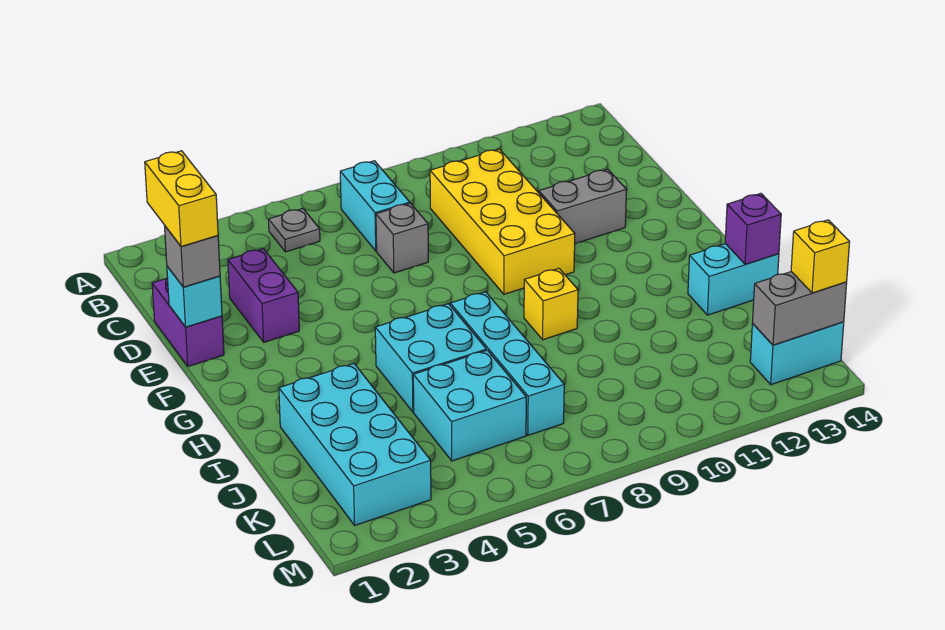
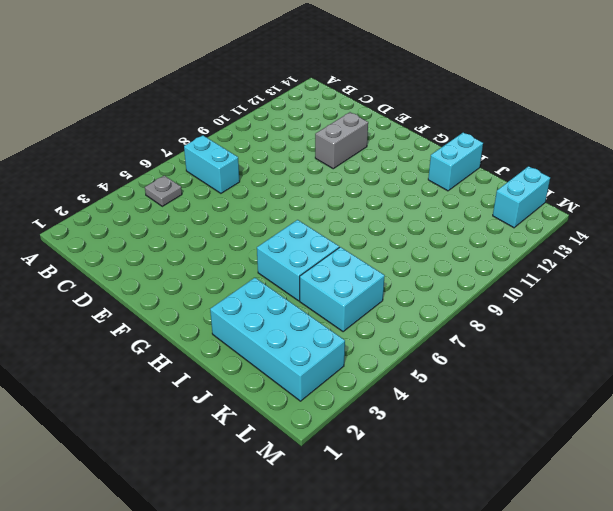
none -> yellow 2x4 brick [430,149,575,294]
none -> purple 1x2 brick [152,278,224,366]
none -> purple 1x2 brick [228,249,299,342]

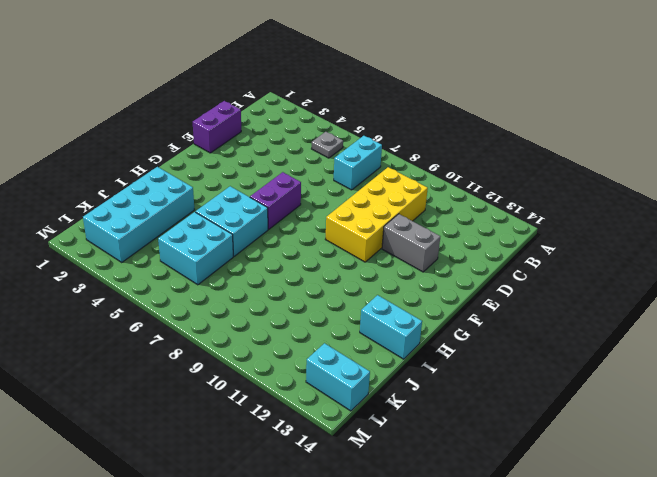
purple 1x2 brick [250,172,301,229] -> purple 1x2 brick moved to [228,249,299,342]
none -> grey 1x1 brick [376,203,428,273]
none -> cyan 1x4 brick [450,292,564,435]
none -> yellow 1x1 brick [524,268,578,340]

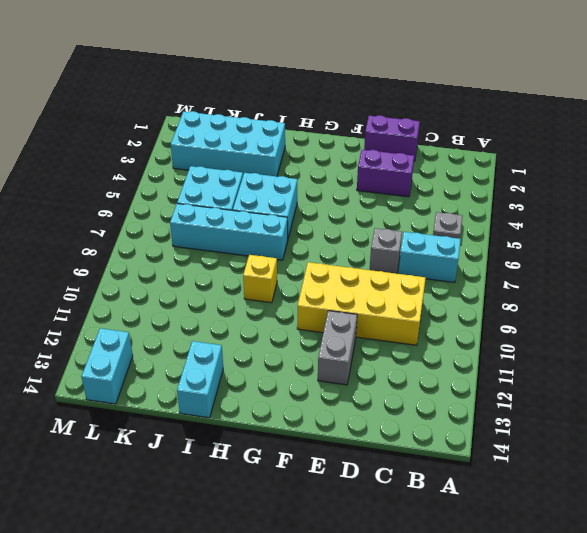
none -> cyan 1x1 brick [167,266,222,327]
none -> purple 1x1 brick [725,194,781,264]
none -> grey 1x2 brick [753,272,847,345]

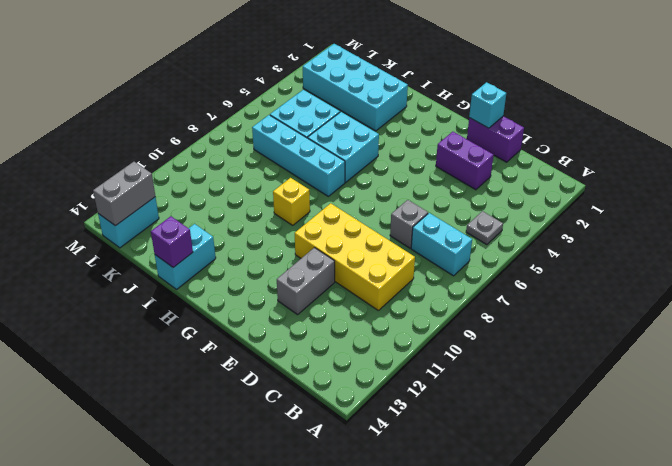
none -> grey 1x1 brick [165,226,220,287]
none -> yellow 1x1 brick [791,220,850,293]
none -> yellow 1x2 brick [145,151,218,247]

